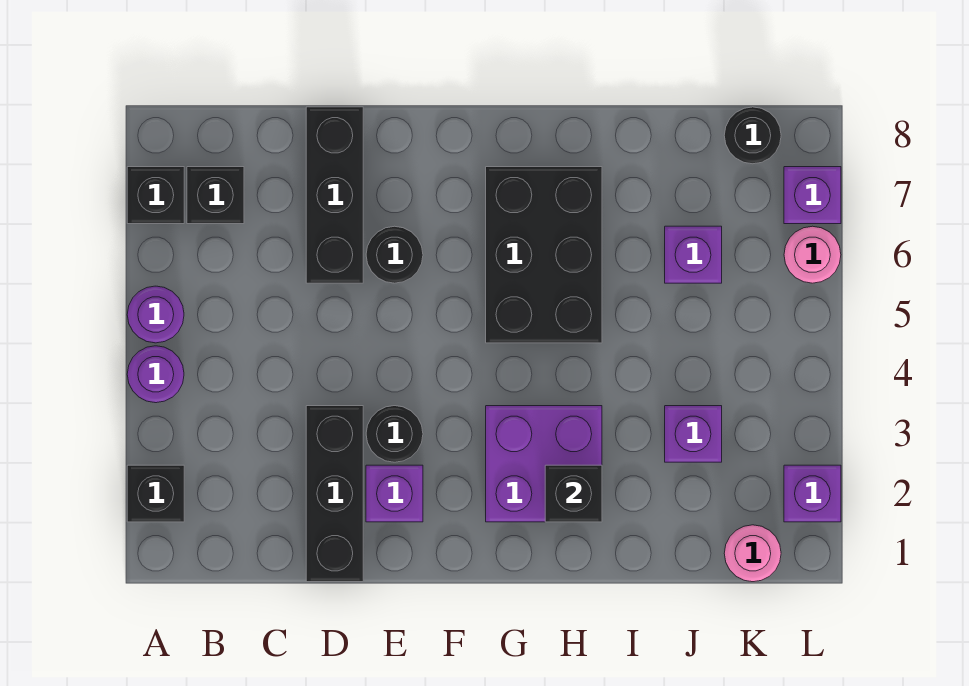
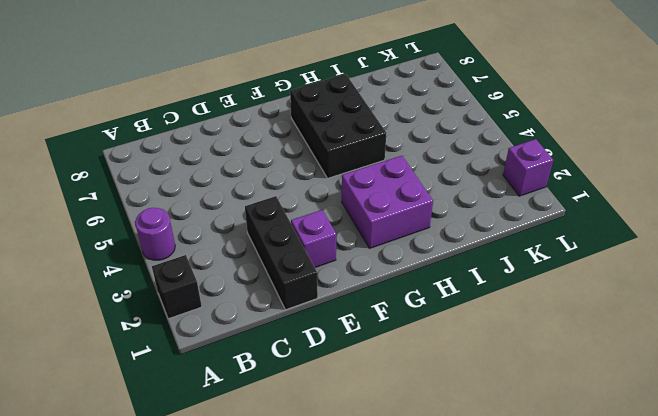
none -> purple 1x1 round brick [127,286,184,343]
none -> black 1x1 brick [127,167,184,224]
none -> black 1x1 brick [187,167,244,224]

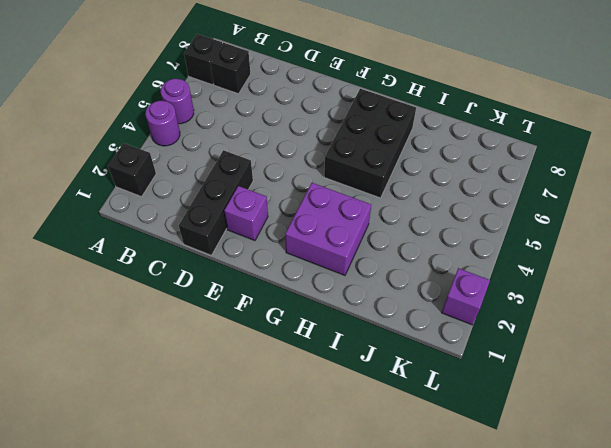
none -> black 1x3 brick [306,107,363,283]
none -> black 1x1 round brick [366,406,423,462]
none -> black 1x1 round brick [366,226,423,283]

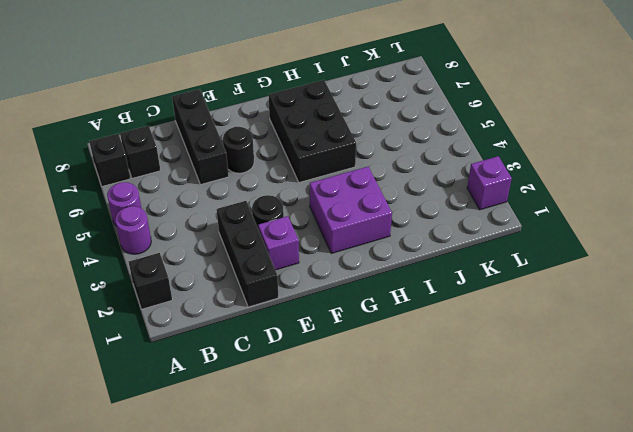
none -> purple 1x1 brick [665,406,722,462]
none -> purple 1x1 brick [665,226,722,283]
none -> pink 1x1 round brick [724,525,781,582]

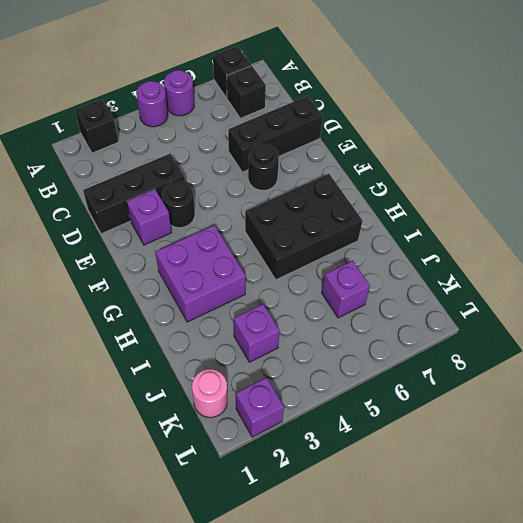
none -> black 1x1 round brick [724,107,781,164]
none -> pink 1x1 round brick [784,226,841,283]
none -> purple 1x1 brick [784,167,841,224]

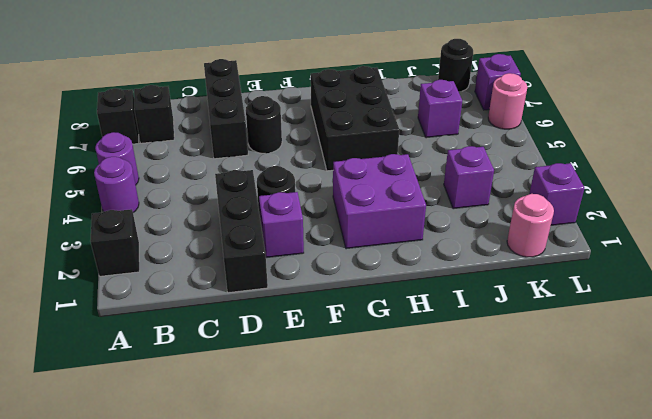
none -> black 1x1 brick [545,465,602,522]

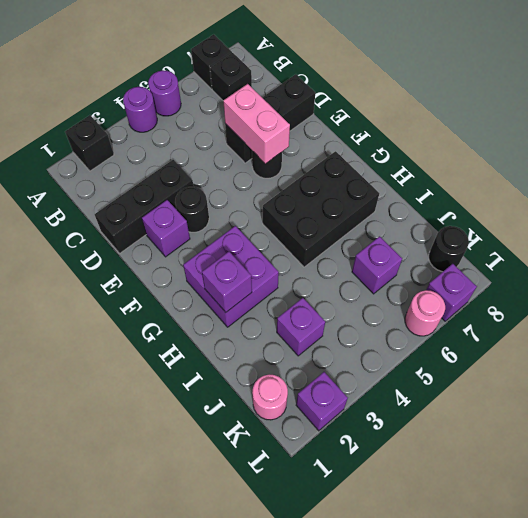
pink 1x2 brick [223,84,290,163] -> none
purple 1x1 brick [202,251,252,312] -> black 1x1 brick [545,465,602,522]

